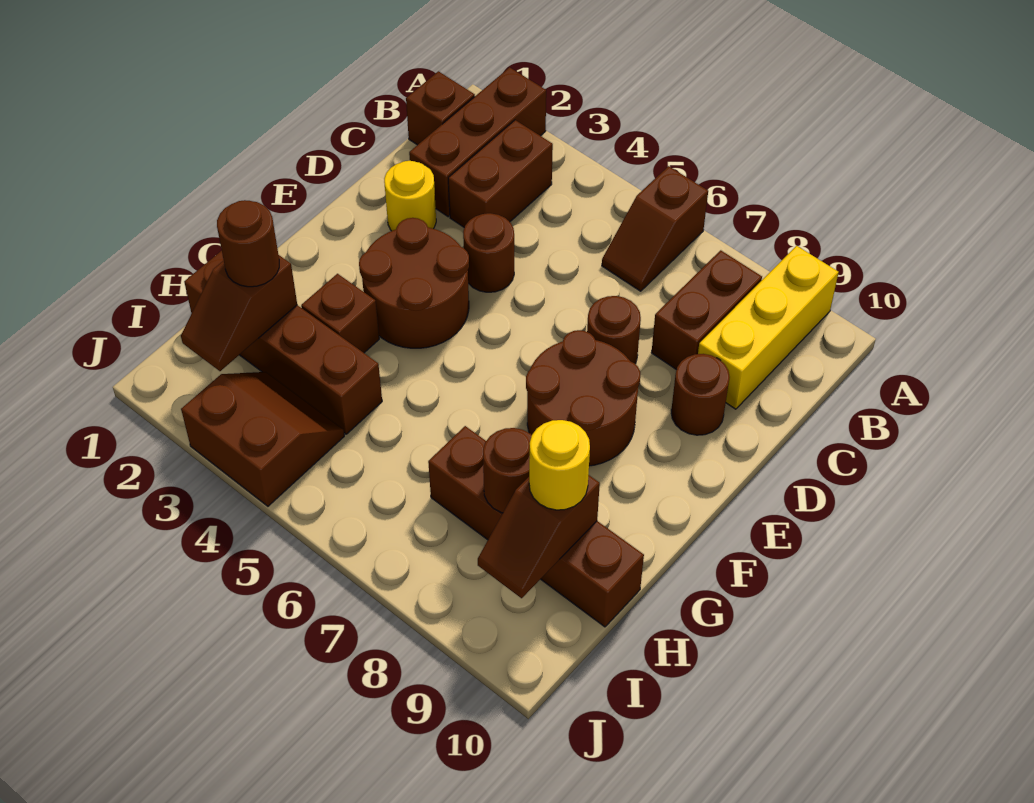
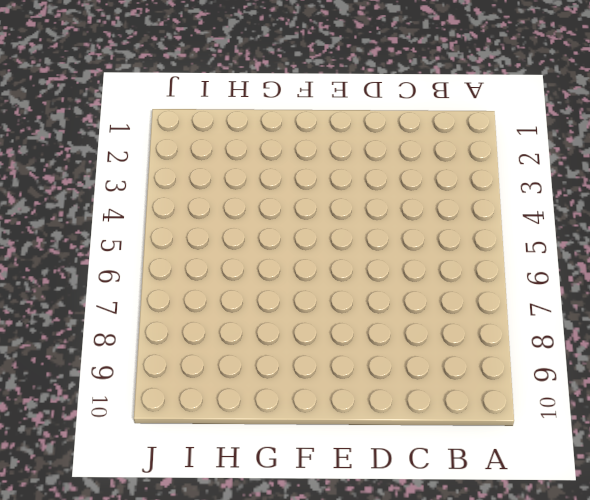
none -> brown 1x3 brick [409,67,546,217]
none -> brown 1x2 slope [602,166,708,291]
none -> yellow 1x3 brick [698,246,839,409]

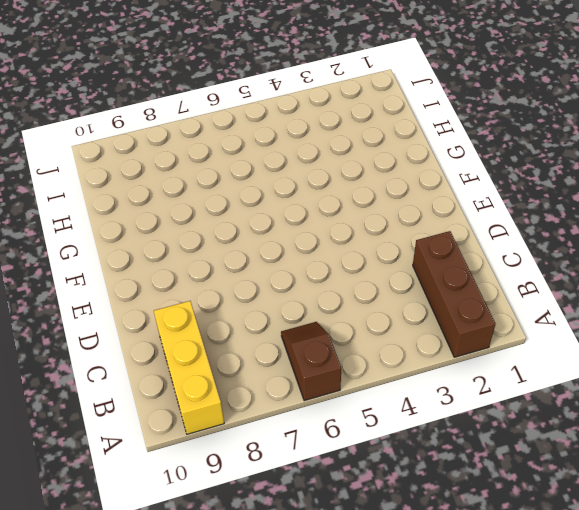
none -> brown 1x1 brick [406,71,475,145]
none -> brown 1x2 brick [448,120,553,228]
none -> brown 1x2 brick [651,250,762,370]

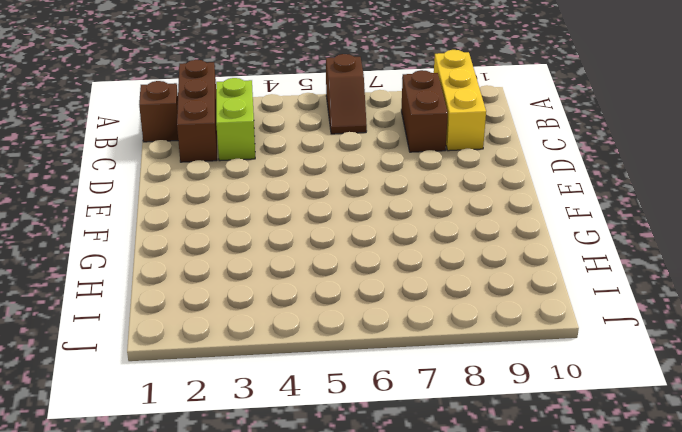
lime 1x2 brick [216,78,255,161] -> brown 1x2 brick [448,120,553,228]
none -> yellow 1x1 round brick [384,161,436,231]
none -> brown 1x1 round brick [463,213,514,292]
none -> brown 1x1 round brick [587,296,641,364]

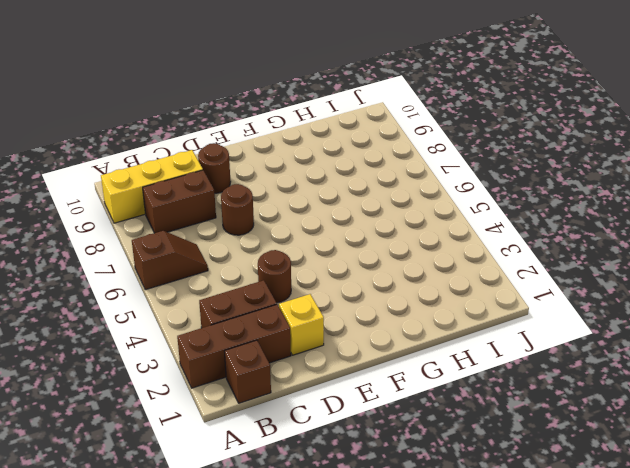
yellow 1x1 brick [279,294,324,355] -> yellow 1x1 round brick [384,161,436,231]
none -> brown 2x2 round brick [359,218,469,348]
none -> brown 2x2 round brick [526,330,640,466]
none -> brown 1x1 brick [301,274,379,353]

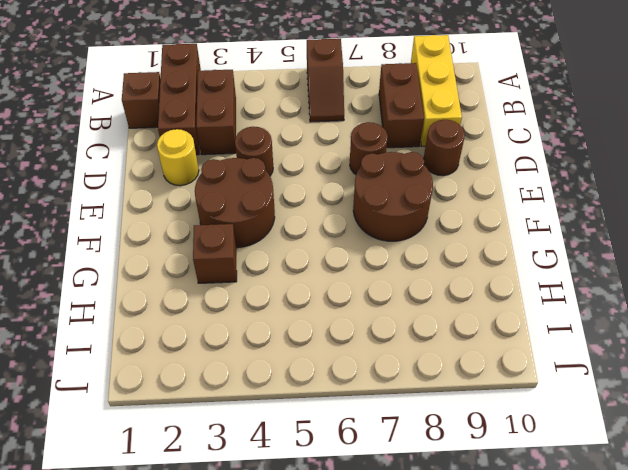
none -> brown 1x4 brick [184,251,382,434]
none -> brown 1x4 brick [428,426,644,627]
none -> brown 2x2 slope [181,372,344,506]

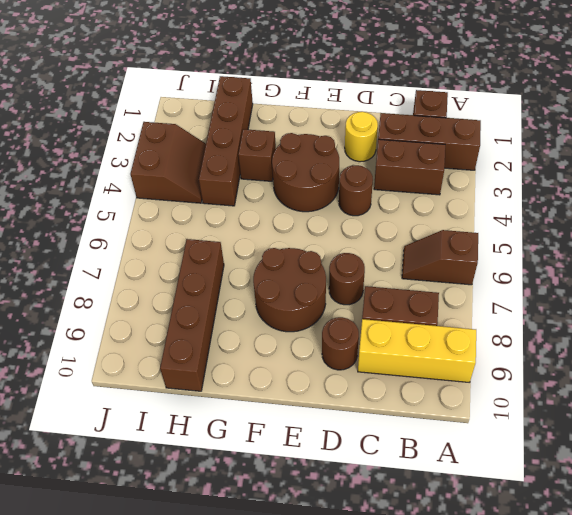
none -> brown 1x2 slope [181,255,297,371]
none -> brown 1x1 round brick [483,428,532,513]
none -> brown 1x2 slope [478,475,600,598]

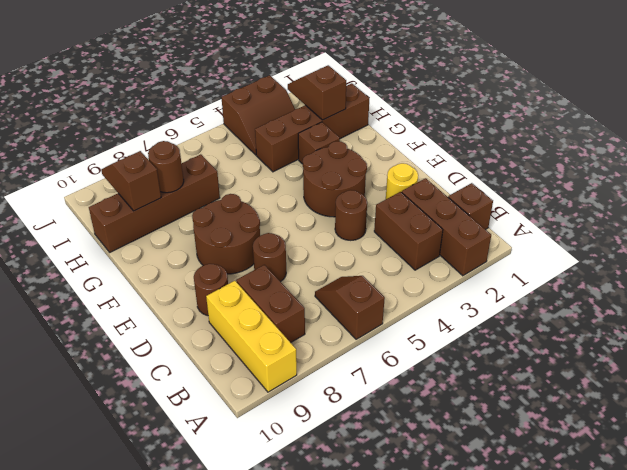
none -> brown 1x1 round brick [217,200,279,287]
none -> yellow 1x1 round brick [529,420,590,510]

